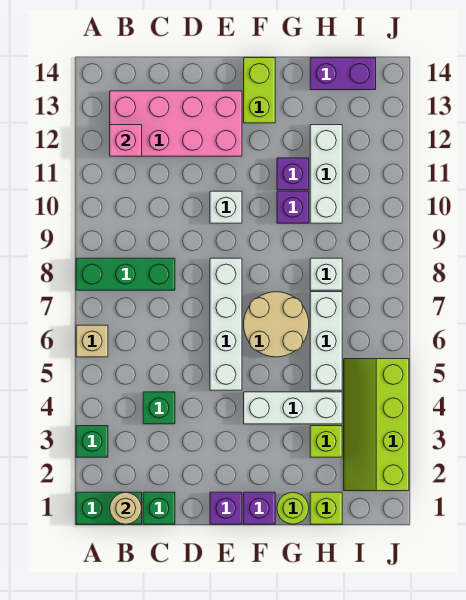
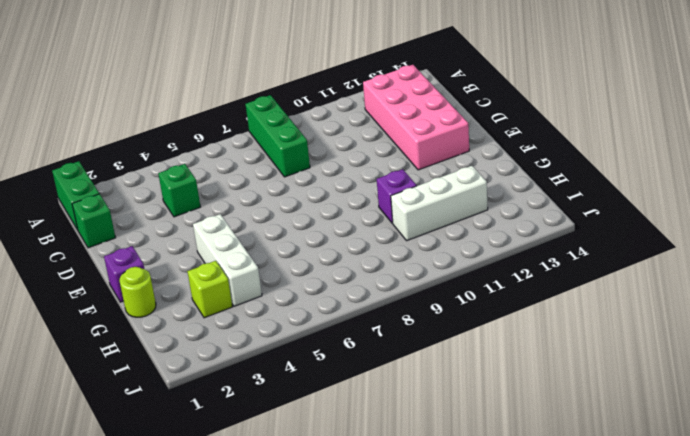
none -> green 1x1 brick [76,426,108,457]
none -> tan 1x1 brick [76,325,108,357]
none -> purple 1x1 brick [210,492,242,524]

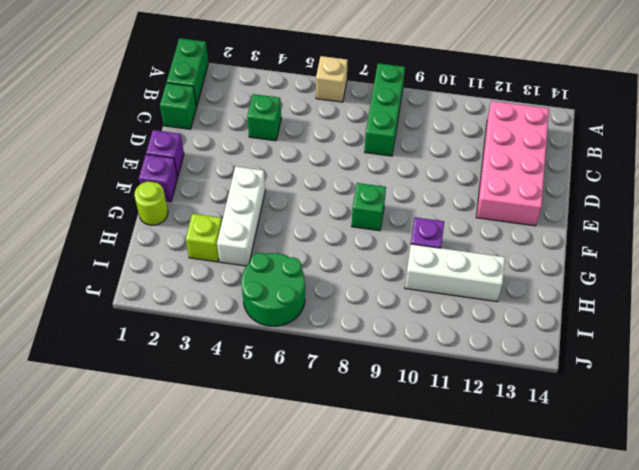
green 1x1 brick [352,183,386,231] -> green 1x1 brick moved to [76,426,108,457]
green 2x2 round brick [241,253,305,326] -> lime 2x4 slope [344,359,409,491]
none -> white 1x4 brick [210,258,242,390]
none -> white 1x1 brick [210,191,242,223]
none -> tan 2x2 round brick [244,292,309,357]

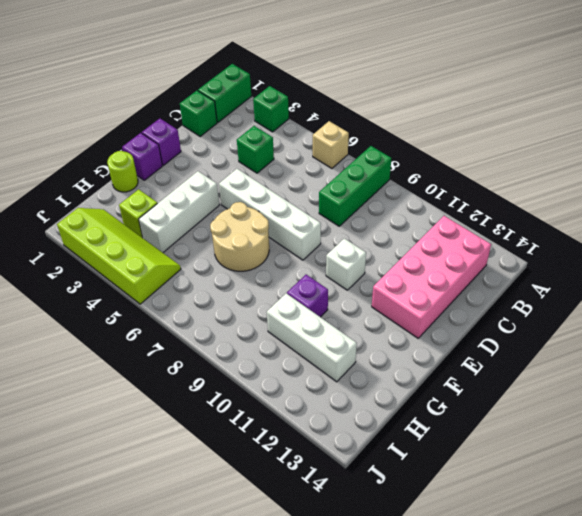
none -> lime 1x2 brick [244,58,275,123]
none -> purple 1x1 brick [277,158,309,190]
none -> lime 1x1 brick [310,492,342,524]

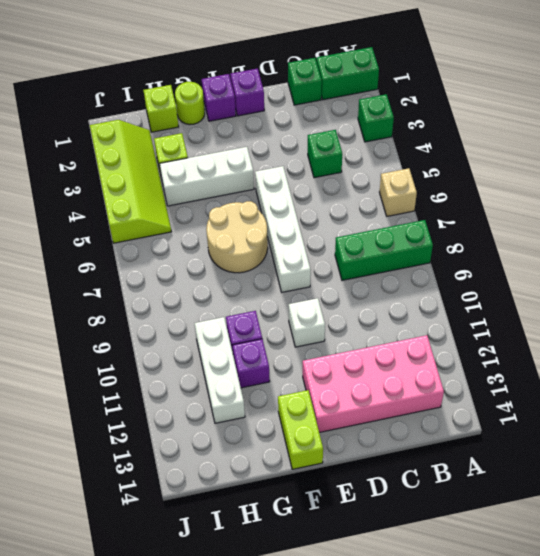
none -> white 1x3 brick [310,292,342,390]
none -> white 1x1 brick [310,258,342,290]
none -> purple 1x2 brick [310,58,376,90]

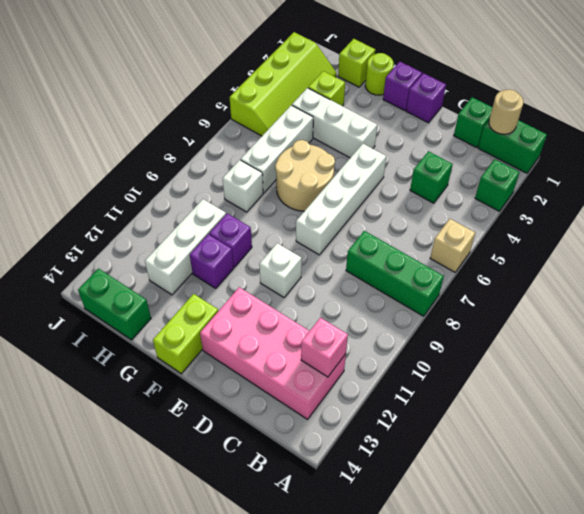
green 1x2 brick [78,269,151,340] -> purple 1x2 brick [310,58,376,90]

